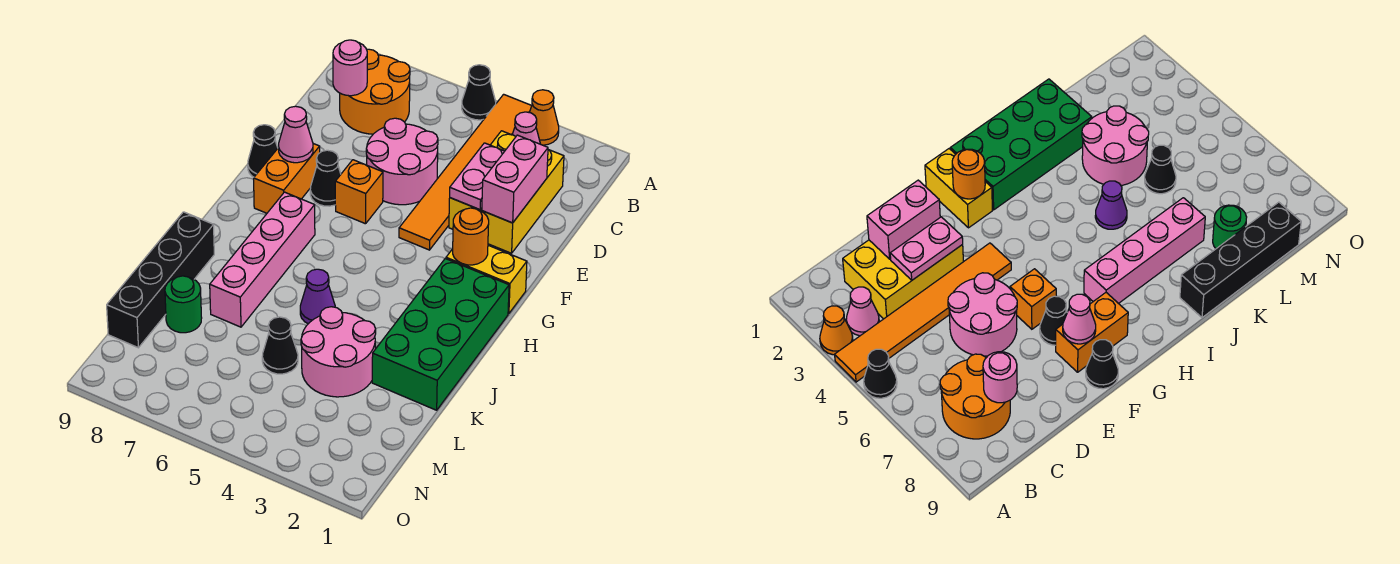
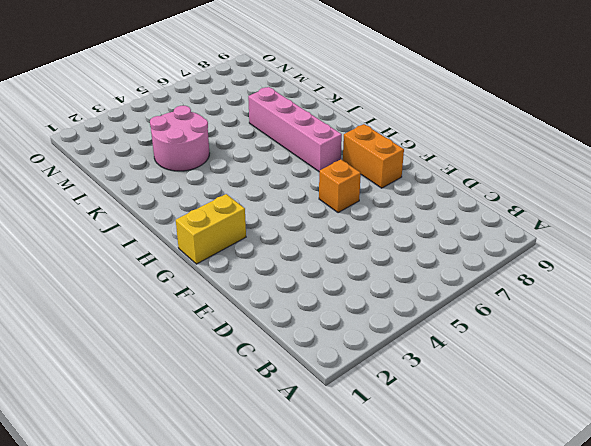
none -> orange 1x1 cone [529,90,559,145]
none -> orange 1x6 tile [399,94,532,250]
none -> black 1x1 cone [462,65,496,120]

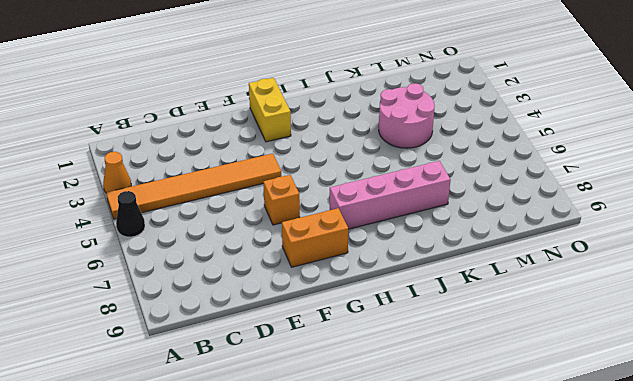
none -> pink 1x1 cone [512,112,540,144]
none -> orange 2x2 round brick [340,49,410,134]
none -> yellow 2x3 brick [449,131,564,253]

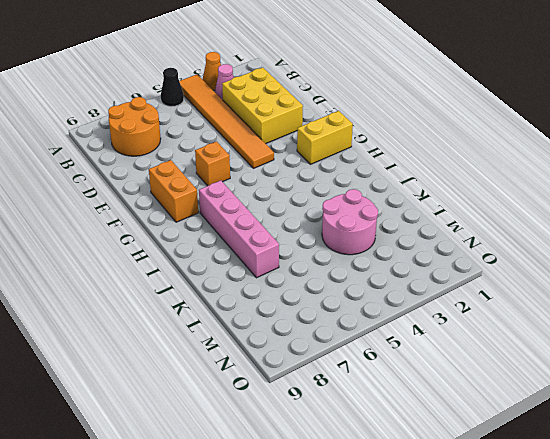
none -> pink 2x2 round brick [366,118,438,205]
none -> black 1x1 cone [310,150,341,206]
none -> black 1x1 cone [248,125,278,177]

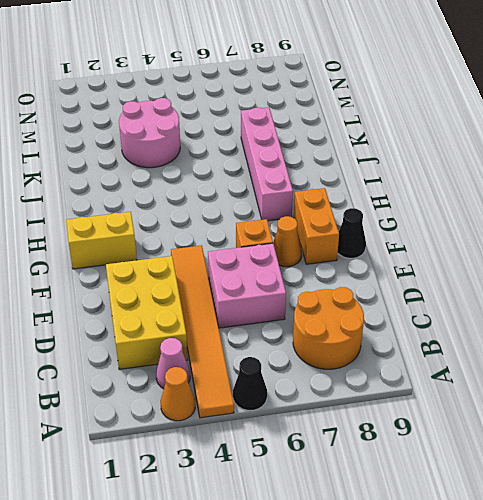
pink 2x2 brick [208,243,286,328] -> pink 2x2 round brick [366,118,438,205]
orange 1x1 cone [273,216,302,267] -> black 1x1 cone [310,150,341,206]
none -> green 2x4 brick [372,259,509,410]
none -> purple 1x1 cone [300,269,335,324]
none -> black 1x4 brick [107,212,214,348]

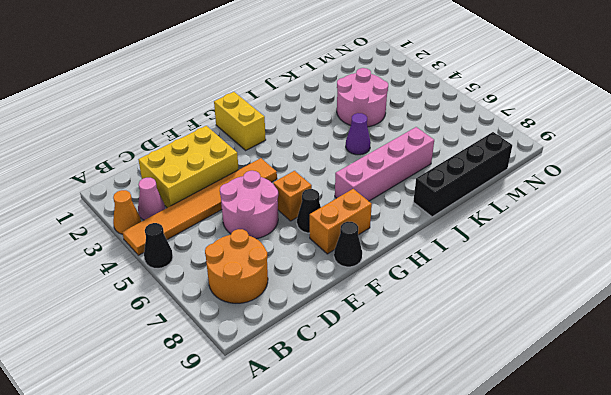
none -> green 2x4 brick [372,259,509,410]
none -> black 1x1 cone [262,317,298,374]
none -> green 1x1 round brick [165,276,202,333]

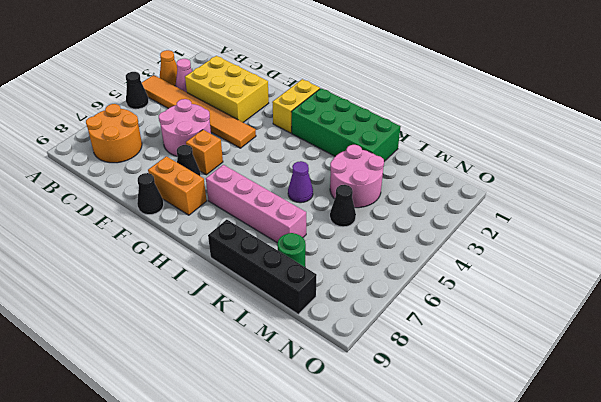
none -> pink 1x1 round brick [333,40,367,96]
none -> pink 1x2 brick [482,135,548,223]
none -> pink 1x2 plate [450,143,505,210]

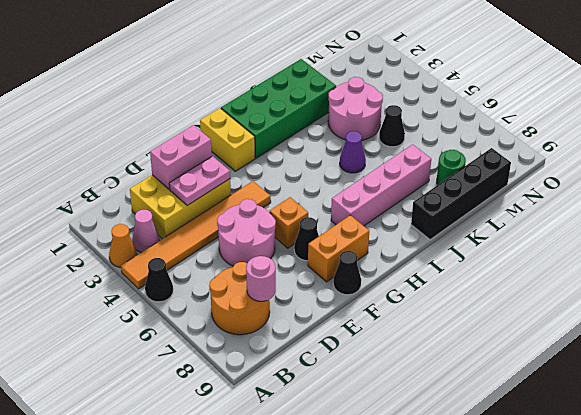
none -> pink 1x1 cone [279,106,313,163]
none -> orange 1x1 round brick [453,208,489,265]

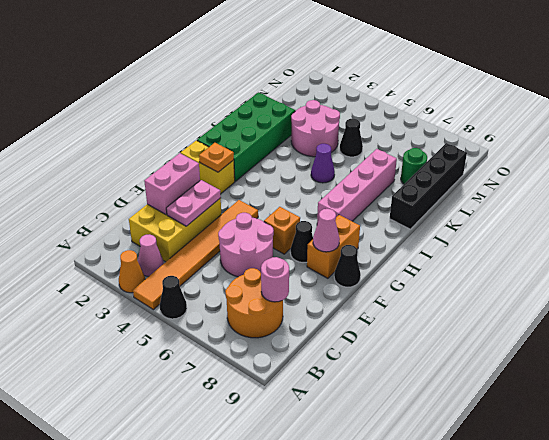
orange 1x1 plate [199,143,234,172] -> orange 1x1 round brick [453,208,489,265]

